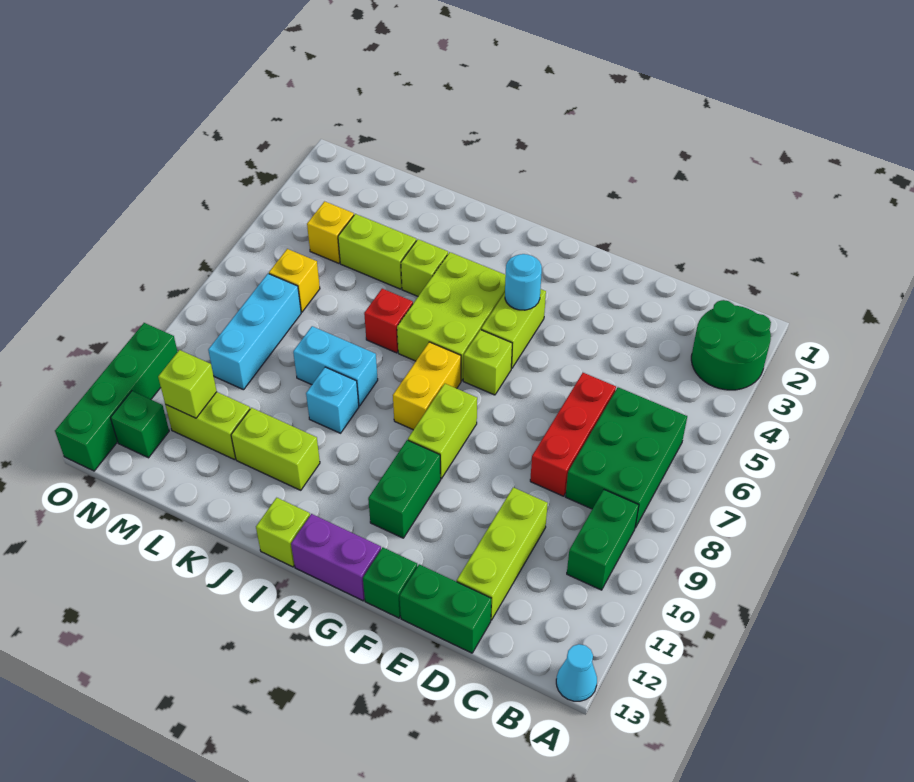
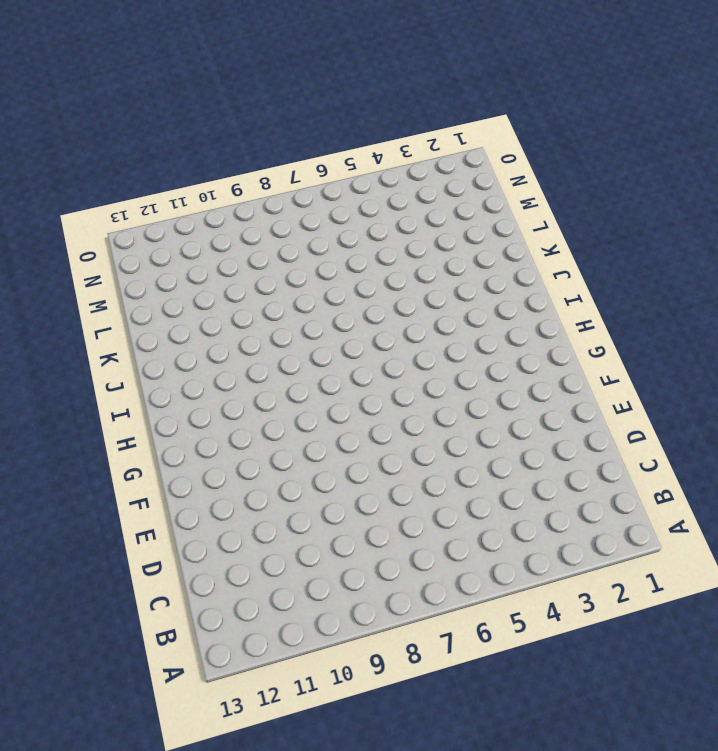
none -> green 2x2 round brick [691,300,771,390]
none -> cyan 1x1 cone [556,644,597,701]
none -> green 2x3 brick [565,387,687,528]
none -> green 1x2 brick [567,490,639,590]

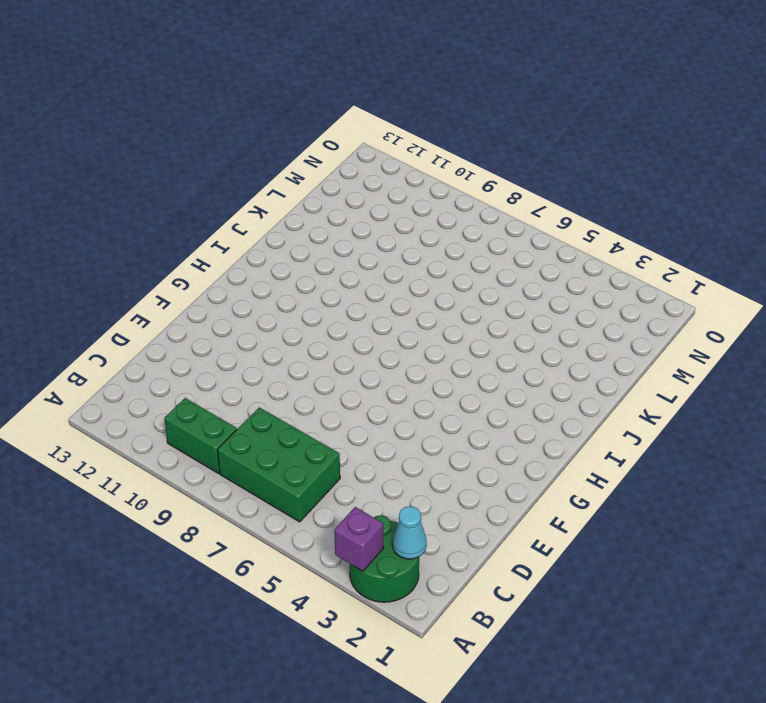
purple 1x1 brick [334,507,383,571] -> none
cyan 1x1 cone [392,506,427,559] -> cyan 1x1 cone moved to [556,644,597,701]
none -> red 1x3 brick [530,373,616,496]
none -> lime 1x3 brick [457,487,548,620]
none -> green 1x2 brick [400,564,491,653]
none -> green 1x1 brick [363,547,417,618]

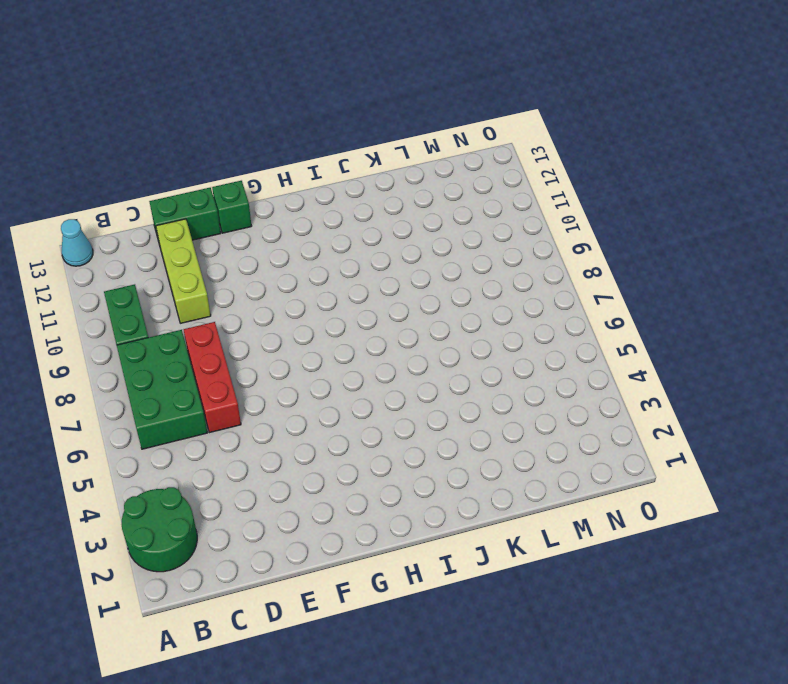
none -> lime 1x2 brick [481,289,546,368]
none -> lime 1x1 brick [463,330,512,395]
none -> lime 1x2 brick [408,384,477,479]
none -> green 1x2 brick [368,440,441,538]

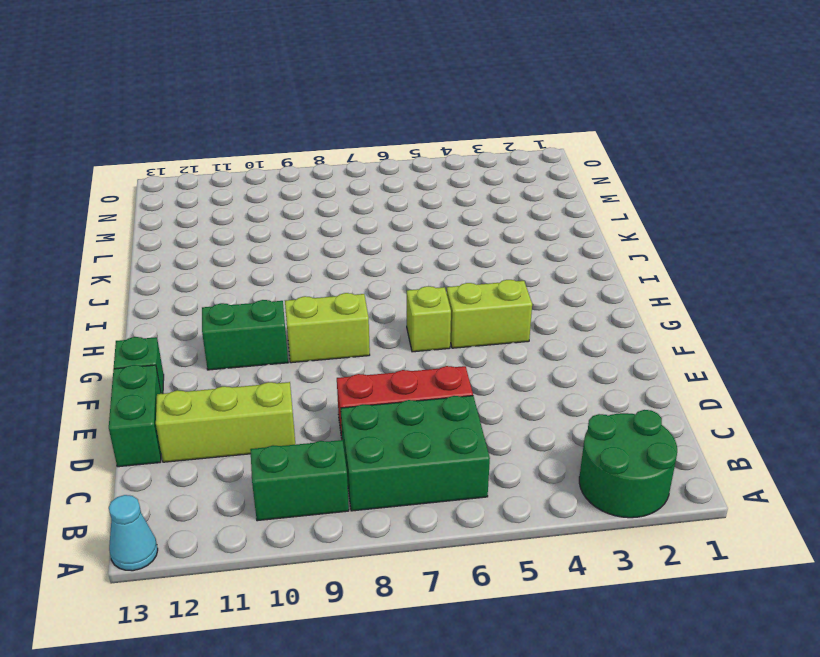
none -> purple 1x2 brick [291,514,381,601]
none -> lime 2x3 brick [397,252,506,381]
none -> yellow 1x2 brick [393,342,461,430]
none -> lime 1x1 brick [256,498,310,567]

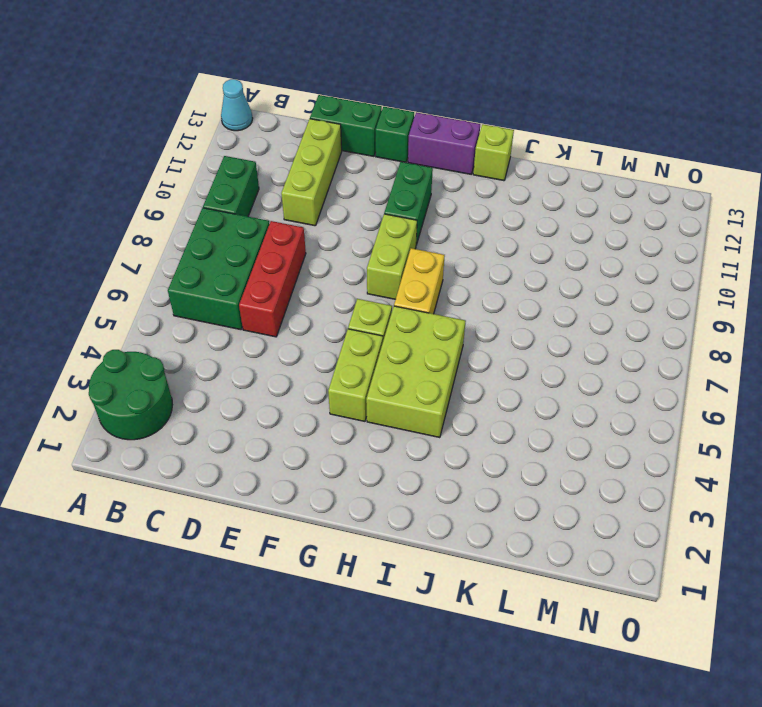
none -> lime 1x1 brick [401,239,448,296]
none -> red 1x1 brick [364,289,413,353]
none -> cyan 1x2 brick [293,326,378,406]
none -> cyan 1x1 brick [306,367,359,433]

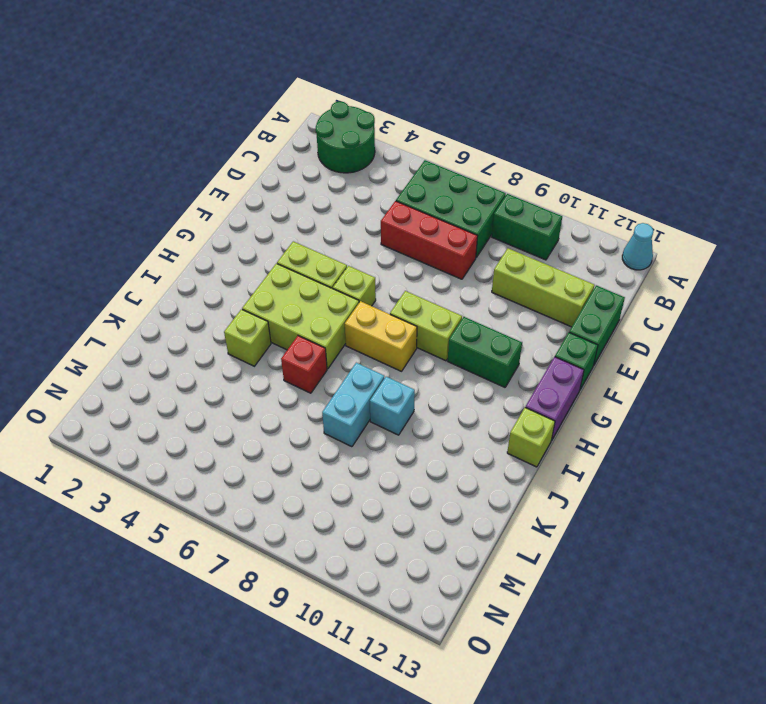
none -> lime 1x2 brick [231,408,320,490]
none -> lime 1x2 brick [338,214,416,289]
none -> lime 1x2 brick [165,392,250,460]
none -> yellow 1x1 brick [307,201,354,263]

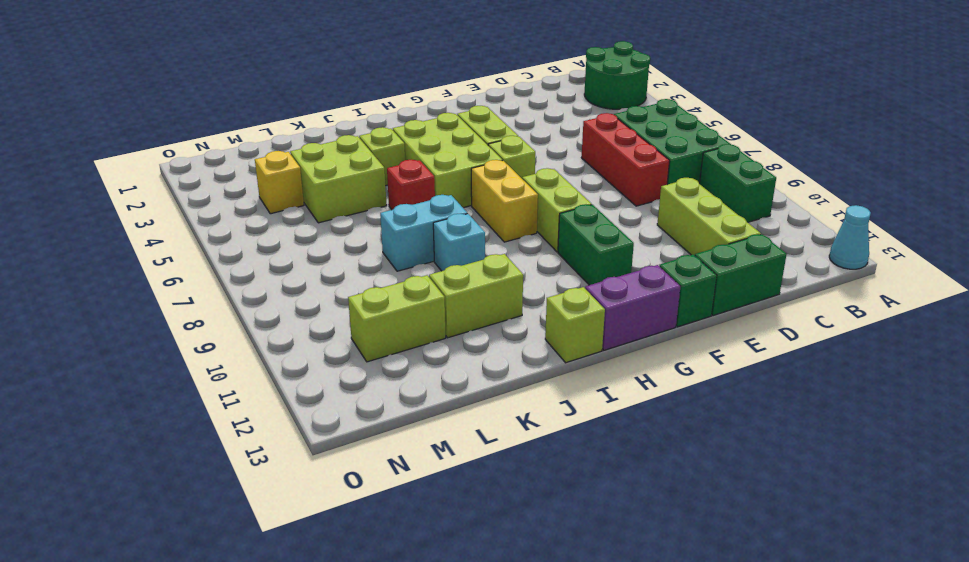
lime 2x2 brick [290,135,387,223] -> lime 1x2 brick [338,214,416,289]
none -> yellow 1x1 brick [269,249,320,312]
none -> cyan 1x3 brick [208,274,301,390]
none -> green 1x1 brick [111,391,169,458]
none -> green 1x4 brick [55,323,177,471]

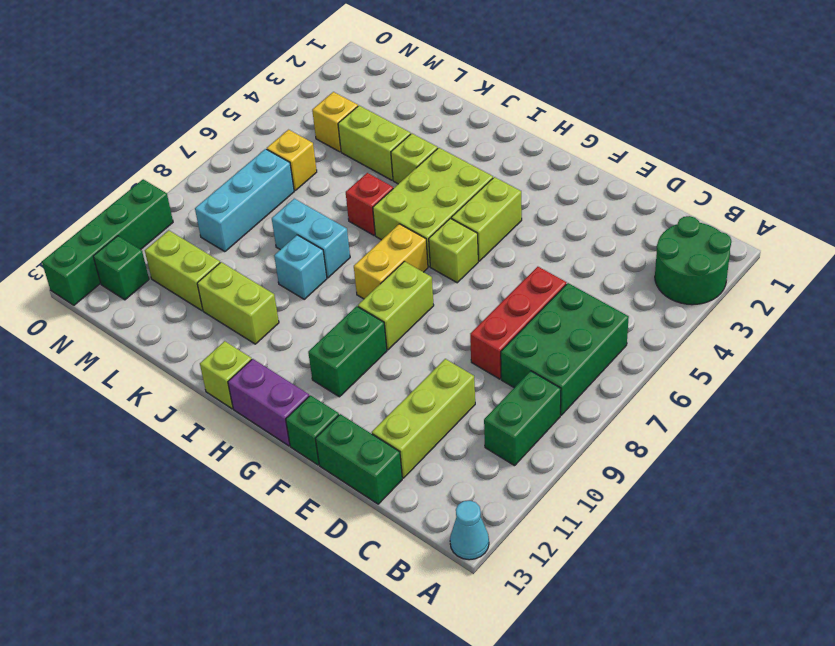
none -> cyan 1x1 round brick [505,254,542,310]
none -> lime 1x1 brick [158,350,217,418]

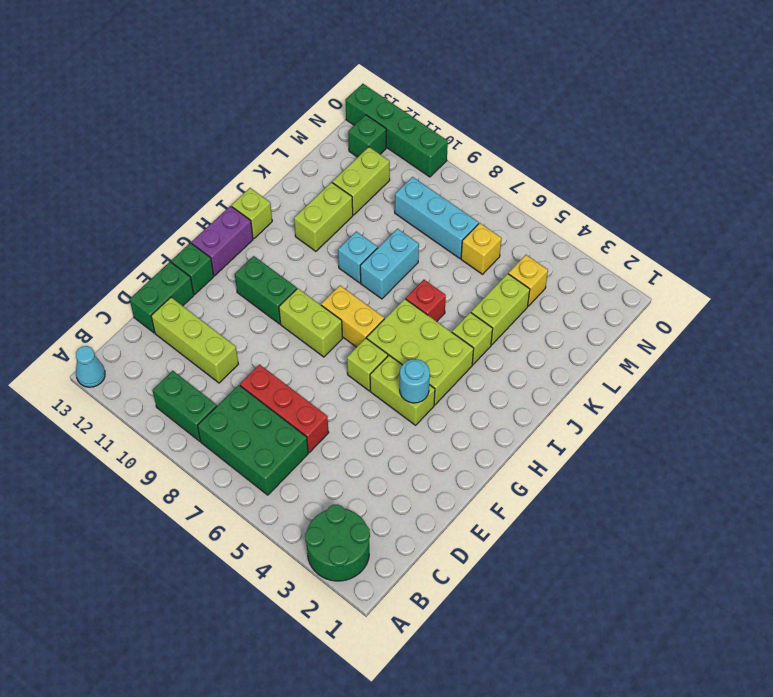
none -> lime 1x1 brick [158,350,217,418]

